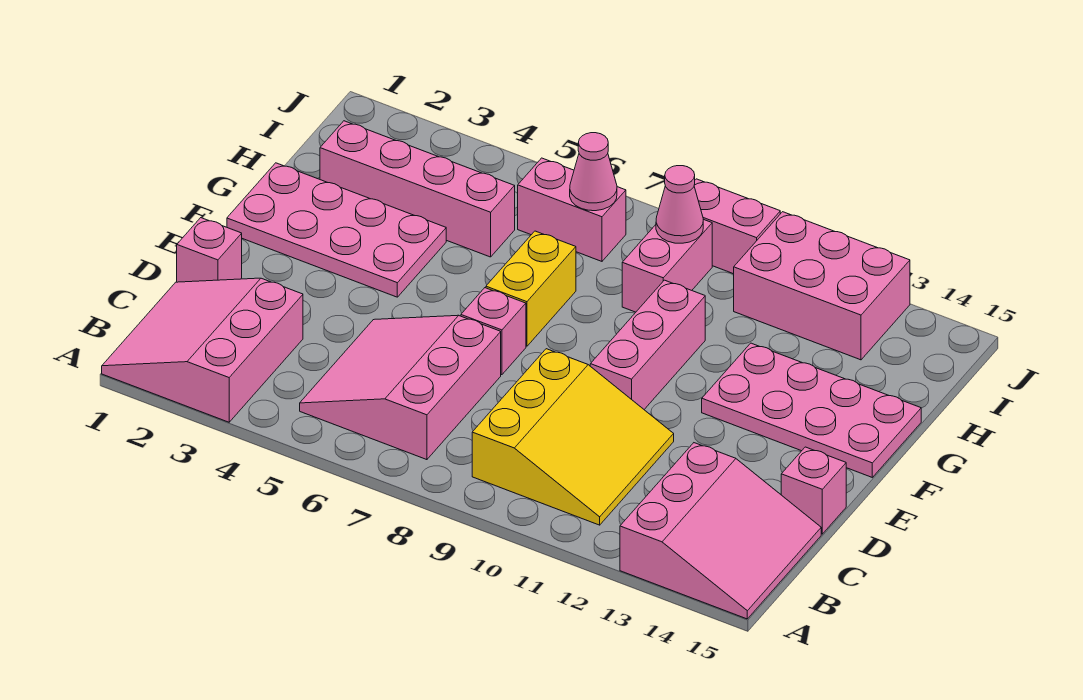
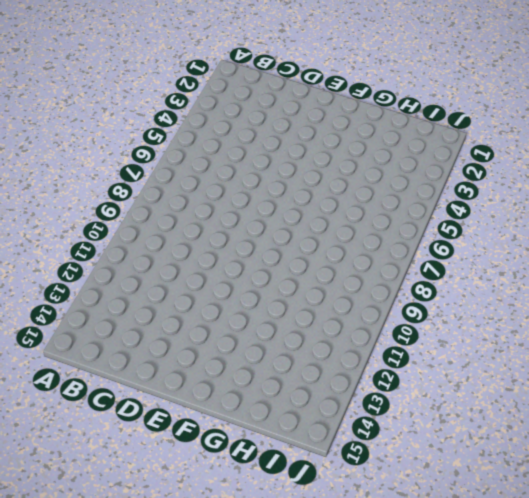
none -> pink 3x3 slope [102,278,303,422]
none -> pink 3x3 slope [620,443,821,619]
none -> pink 3x3 slope [300,315,501,460]

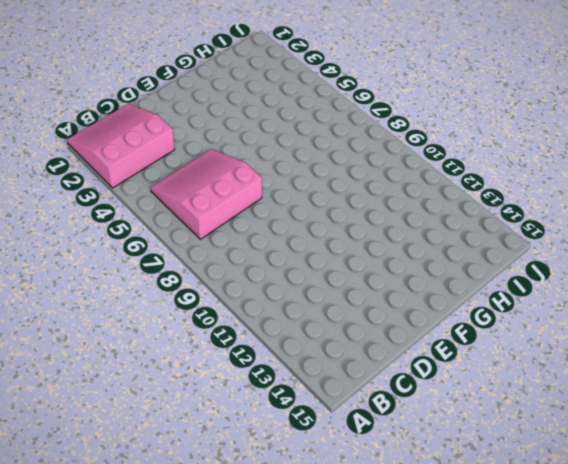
none -> pink 3x3 slope [620,443,821,619]
none -> yellow 3x3 slope [472,349,674,525]
none -> pink 1x1 brick [177,218,242,282]

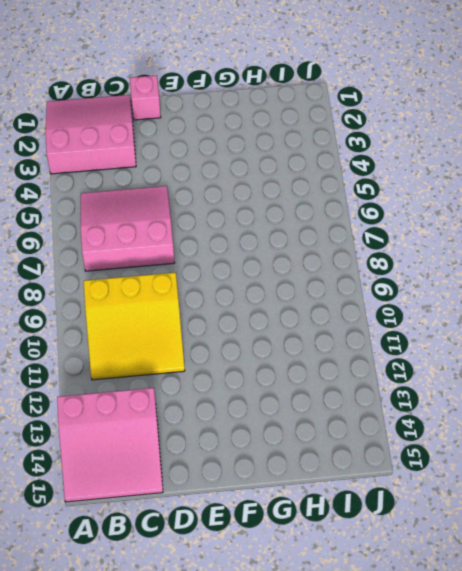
none -> pink 1x1 brick [781,447,846,534]
none -> pink 1x1 brick [461,288,526,375]
none -> pink 1x3 brick [590,280,705,409]

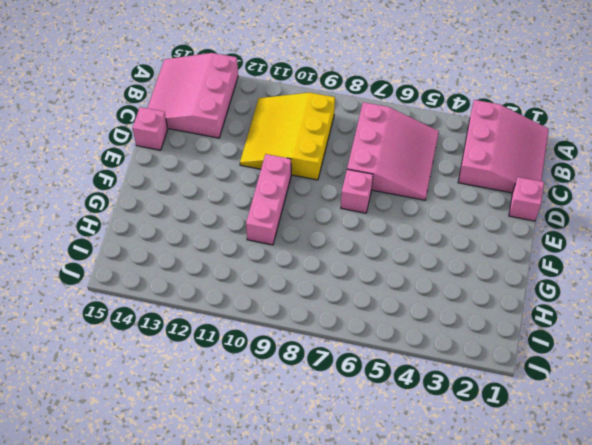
none -> pink 2x4 plate [227,163,446,297]
none -> yellow 1x2 brick [486,231,576,346]
none -> pink 2x4 plate [702,343,921,477]

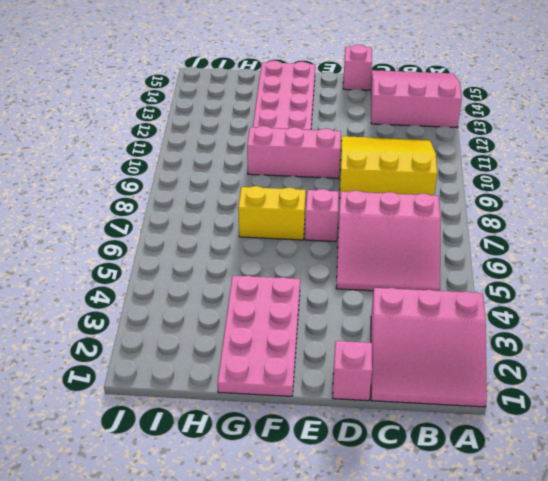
none -> pink 1x4 brick [320,121,515,257]
none -> pink 1x2 brick [622,219,712,312]
none -> pink 1x2 brick [518,158,626,261]

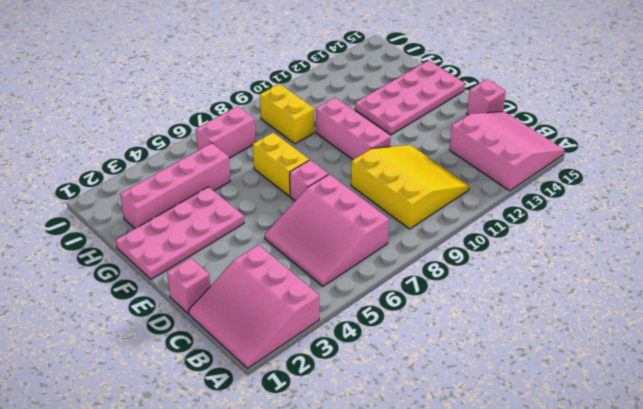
yellow 1x2 brick [260,84,314,144] -> pink 1x2 brick [622,219,712,312]
none -> pink 2x3 brick [734,212,910,360]
none -> pink 1x2 brick [694,179,780,274]
none -> pink 1x1 cone [570,133,617,211]

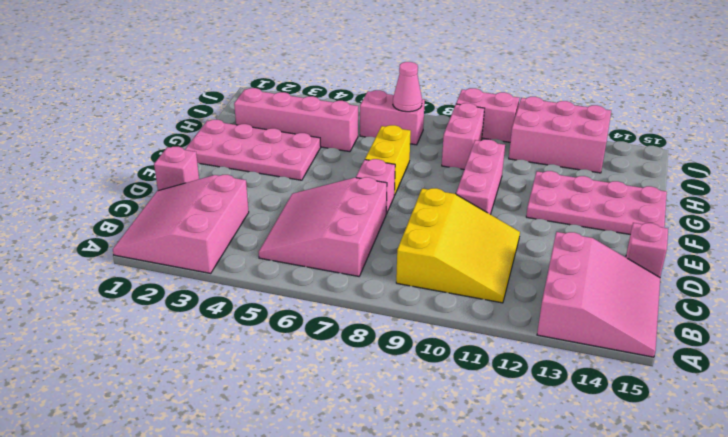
none -> pink 1x1 cone [656,166,703,243]

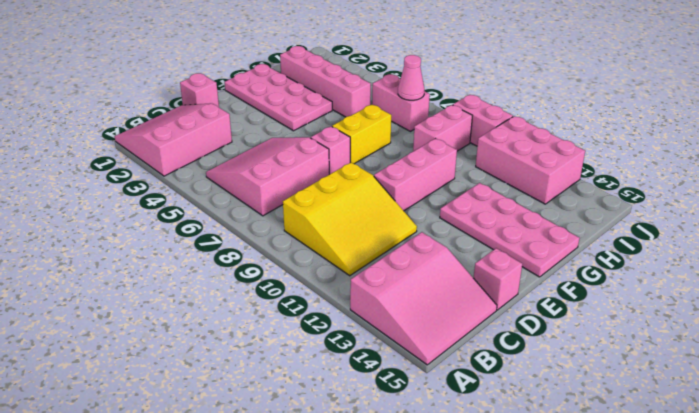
none -> pink 1x1 cone [656,166,703,243]

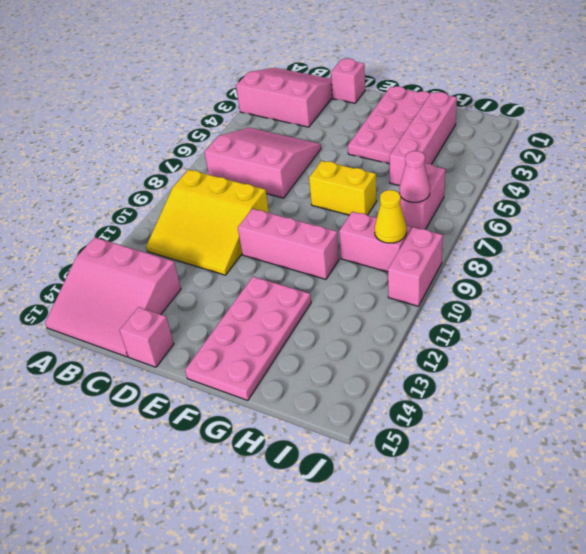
yellow 1x1 cone [375,190,407,243] -> pink 1x1 cone [656,166,703,243]
none -> pink 1x1 brick [461,288,526,375]
none -> pink 2x3 brick [734,212,910,360]

